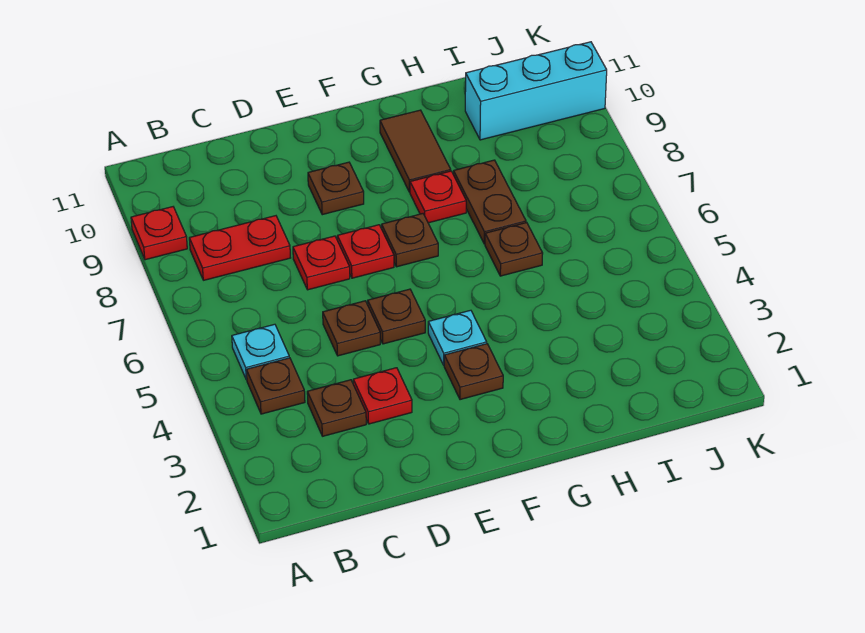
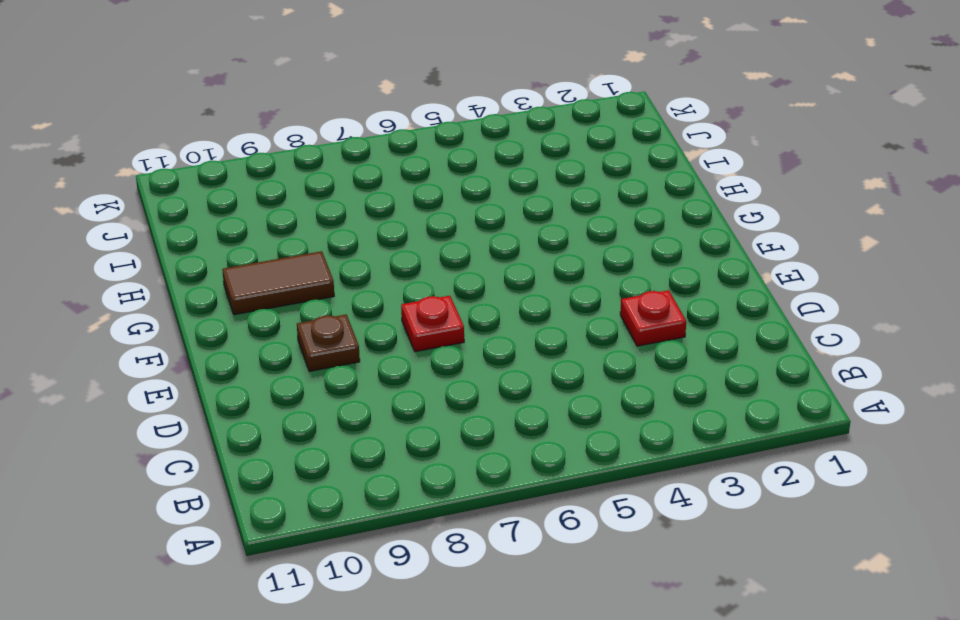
none -> red 1x1 plate [131,207,187,260]
none -> brown 1x1 plate [246,358,305,414]
none -> cyan 1x1 plate [232,324,289,380]

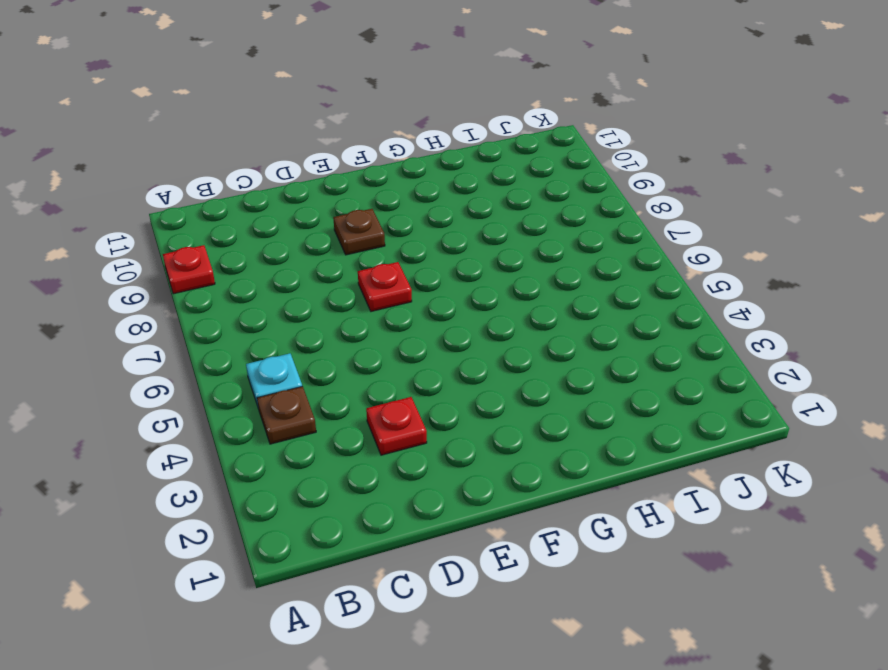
none -> red 1x2 plate [189,216,290,280]
none -> brown 1x1 plate [307,380,366,436]
none -> brown 1x1 plate [323,301,380,356]

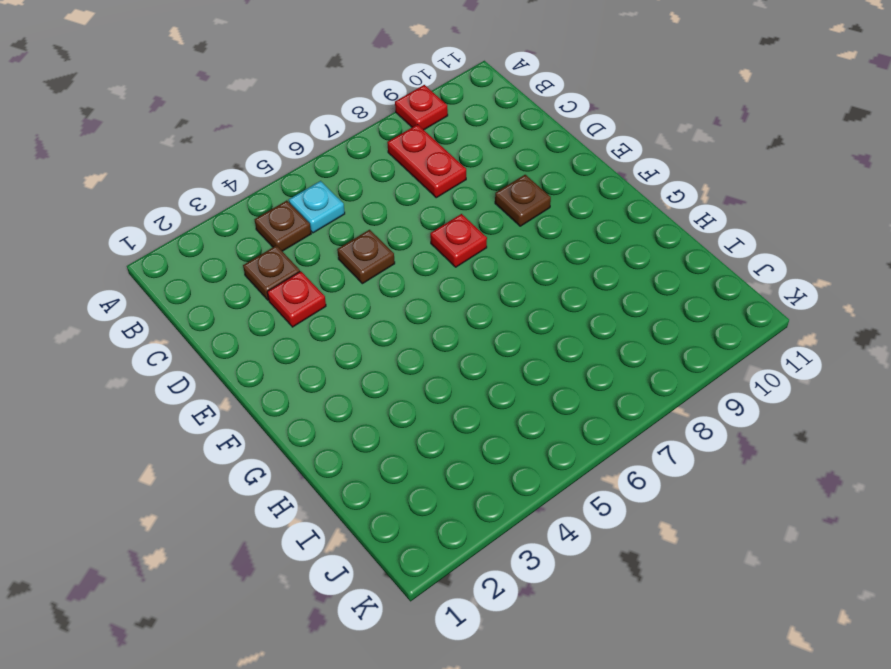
none -> red 1x1 plate [293,236,350,290]
none -> brown 1x1 plate [368,289,425,344]
none -> brown 1x1 plate [444,344,503,400]

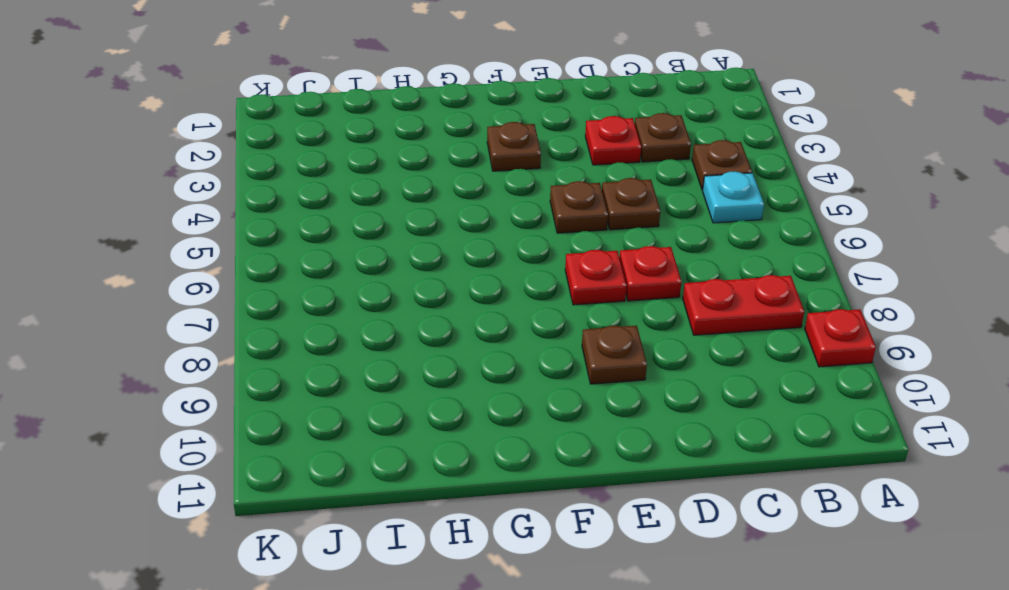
none -> cyan 1x1 plate [428,310,487,365]
none -> brown 1x1 plate [382,214,438,267]
none -> red 1x1 plate [410,171,466,223]

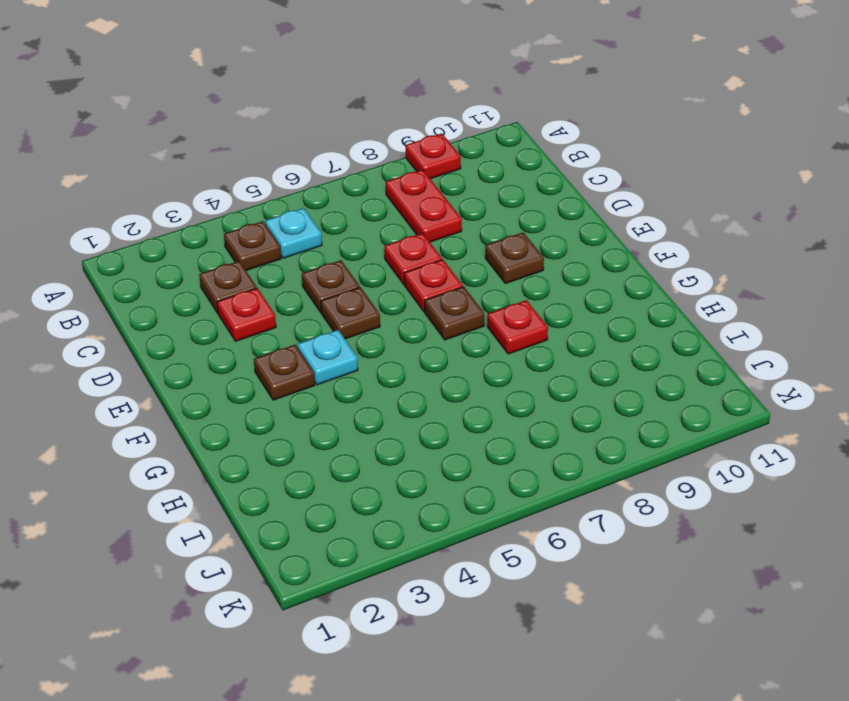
none -> brown 1x2 tile [380,110,451,192]
none -> brown 1x1 plate [485,223,543,276]
none -> brown 1x2 plate [453,160,526,244]

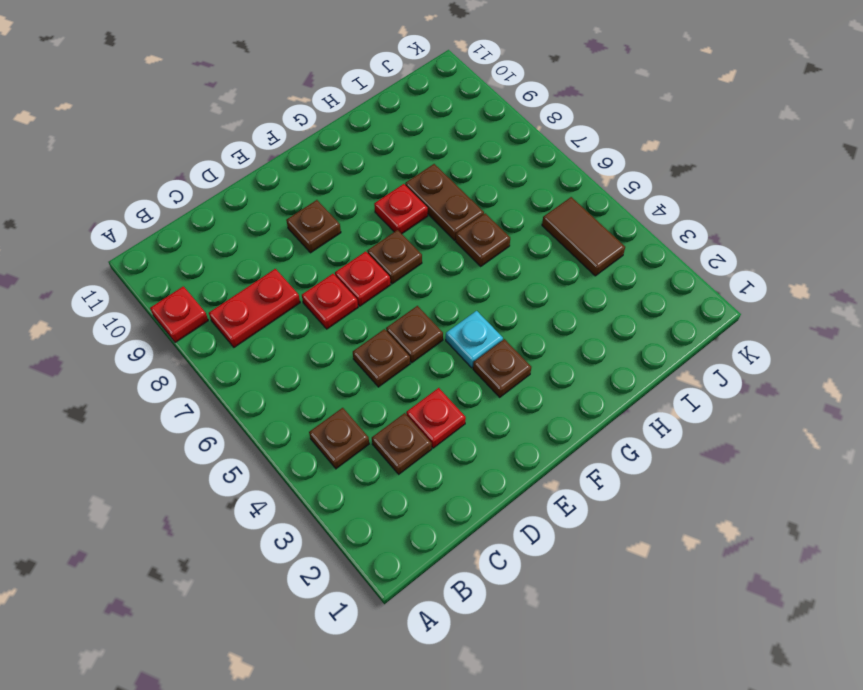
brown 1x2 tile [542,197,625,276] -> brown 1x2 tile moved to [380,110,451,192]
none -> cyan 1x1 plate [232,324,289,380]
none -> cyan 1x3 brick [465,42,607,140]

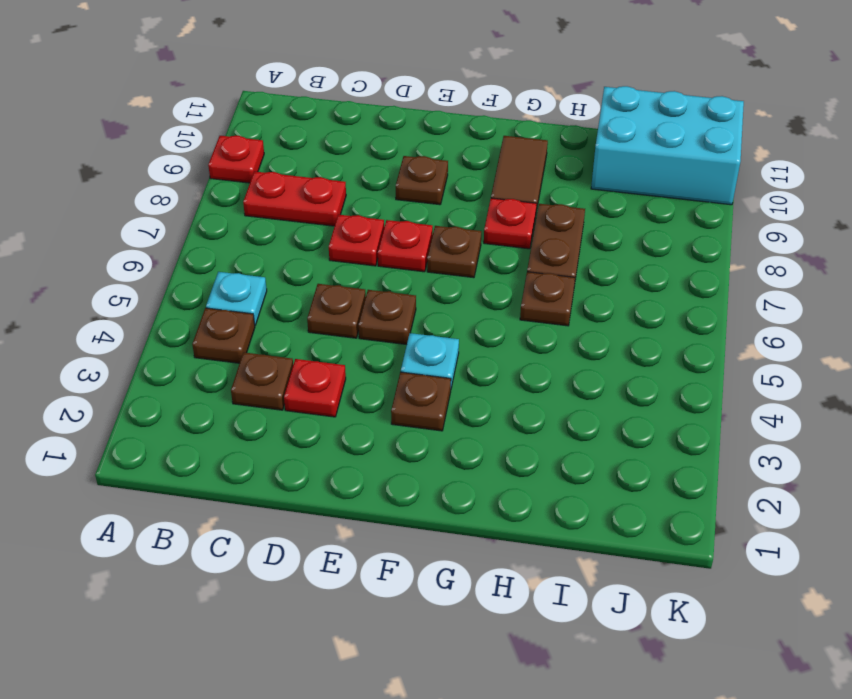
cyan 2x3 brick [591,86,744,205] -> cyan 1x3 brick [465,42,607,140]

